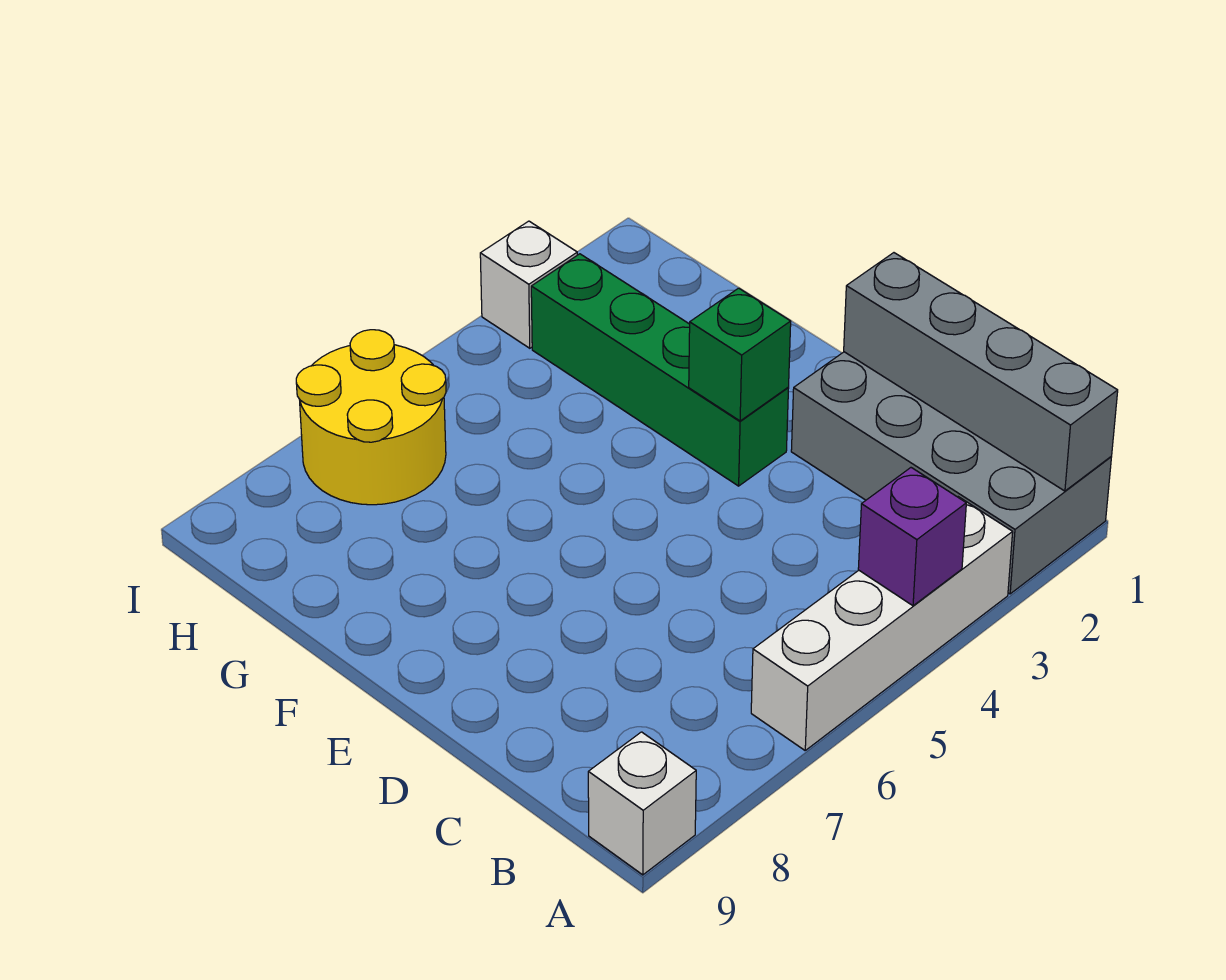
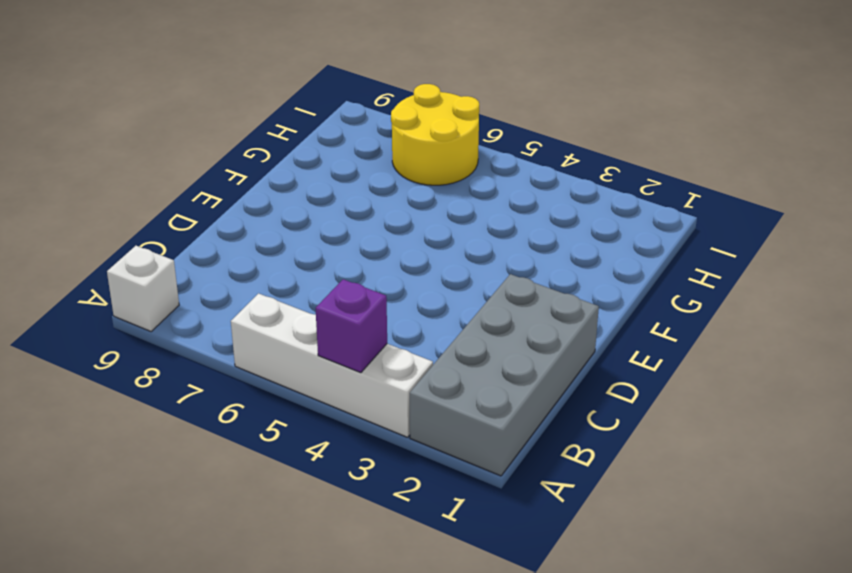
none -> green 1x4 brick [531,254,789,486]
none -> white 1x1 brick [480,221,577,348]

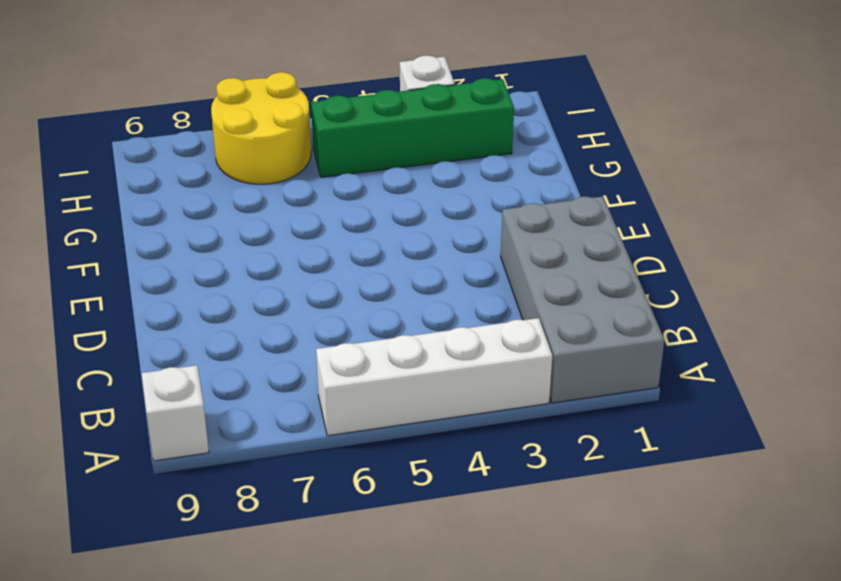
green 1x4 brick [311,78,514,177] -> green 1x4 brick turned to [531,254,789,486]
none -> grey 1x4 brick [844,253,1118,491]
none -> purple 1x1 brick [858,468,966,606]

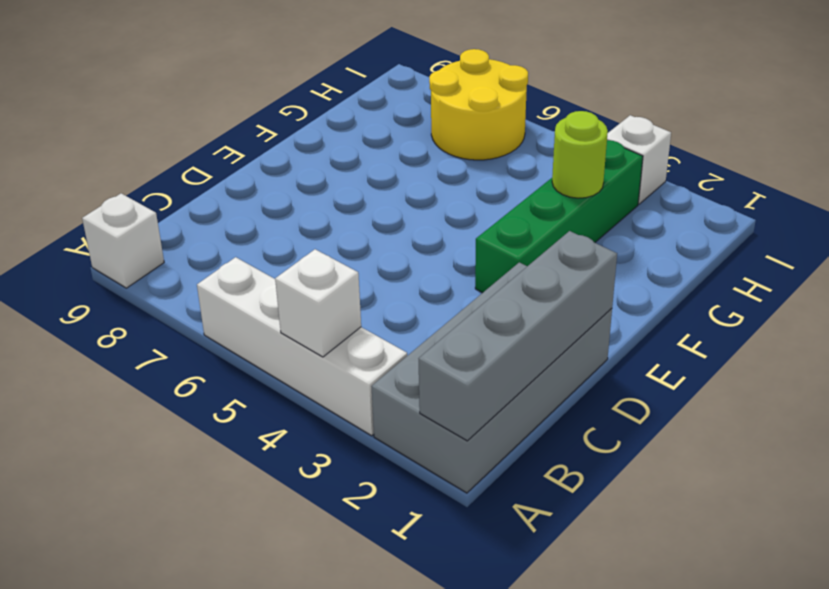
white 1x1 brick [275,249,361,357] -> purple 1x1 brick [858,468,966,606]
lime 1x1 round brick [552,111,608,198] -> none
none -> green 1x1 brick [689,288,791,421]

